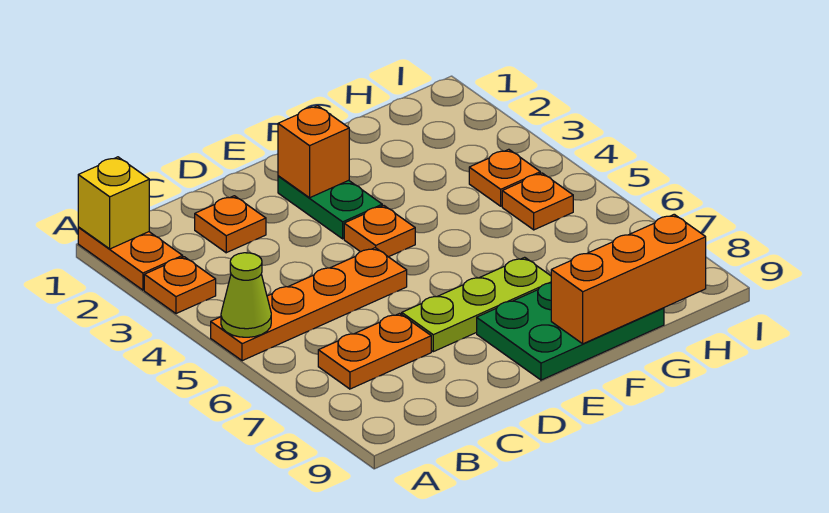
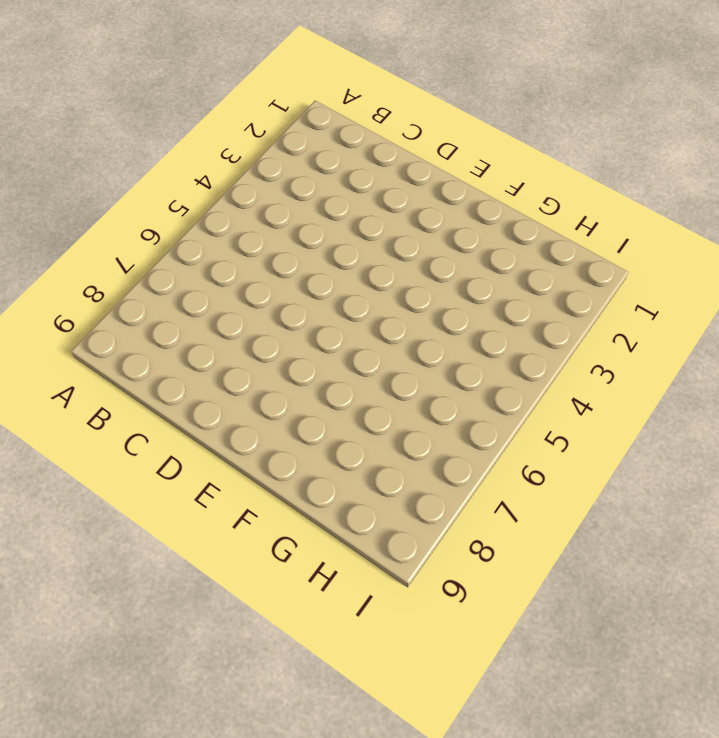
none -> orange 1x2 plate [78,227,183,290]
none -> orange 1x1 plate [144,257,216,314]
none -> orange 1x4 plate [211,248,407,361]

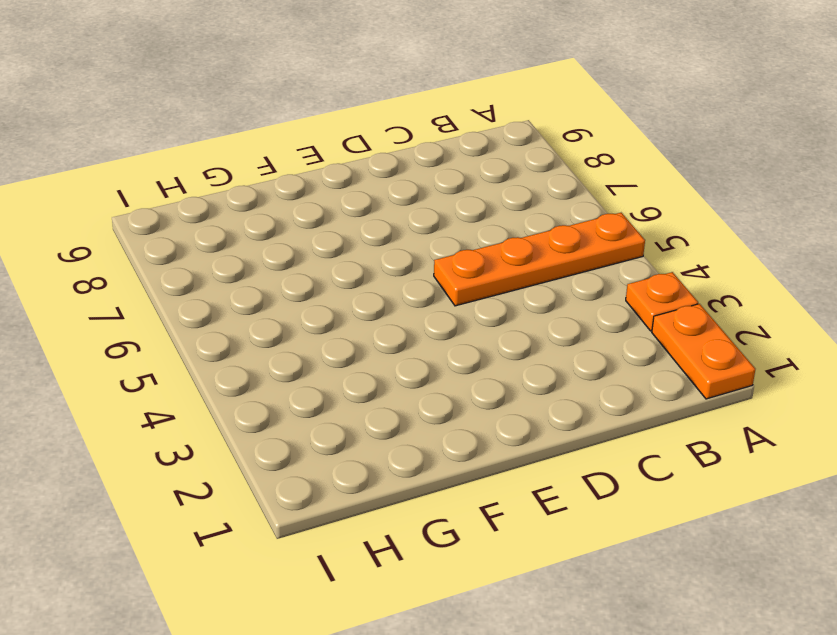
none -> orange 1x2 plate [318,313,431,389]
none -> orange 1x1 plate [195,196,266,253]
none -> lime 1x3 plate [402,257,551,352]

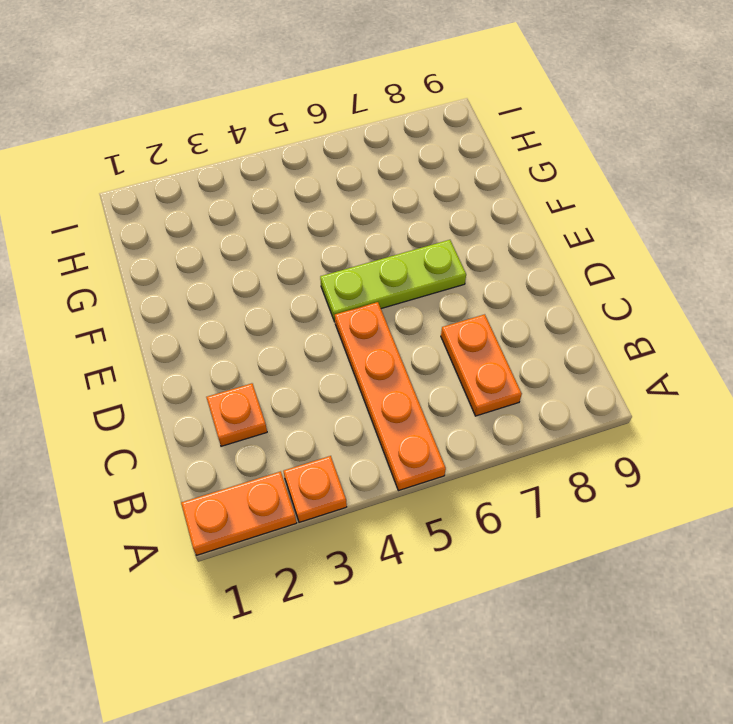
lime 1x3 plate [320,240,466,322] -> lime 1x3 plate turned to [402,257,551,352]
none -> green 1x2 plate [278,176,382,239]
none -> orange 1x1 plate [344,206,415,257]
none -> green 2x3 plate [477,283,664,380]

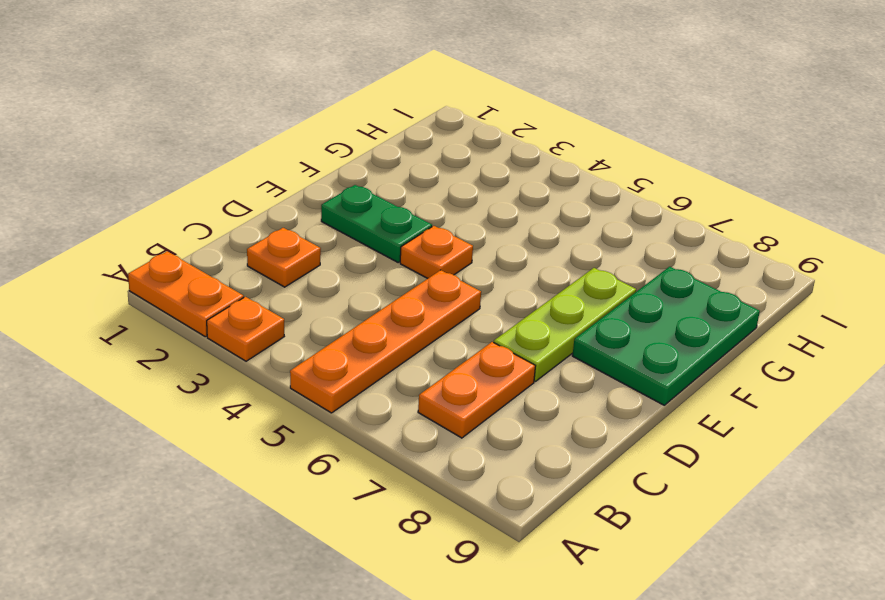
none -> orange 1x1 plate [469,149,540,206]
none -> orange 1x1 plate [502,173,573,230]
none -> yellow 1x1 brick [78,157,149,249]

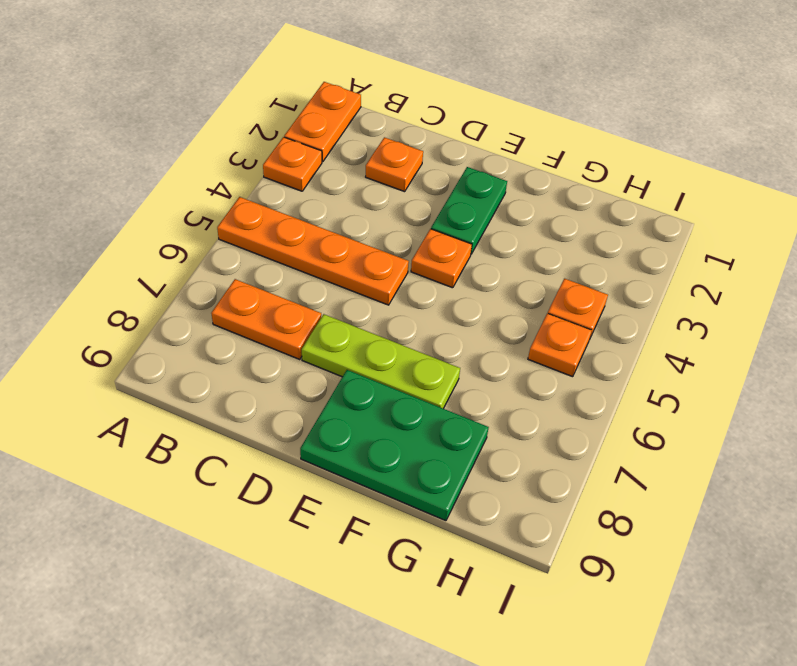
none -> yellow 1x1 brick [78,157,149,249]
none -> lime 1x1 cone [221,253,271,337]
none -> orange 1x1 brick [278,106,349,198]

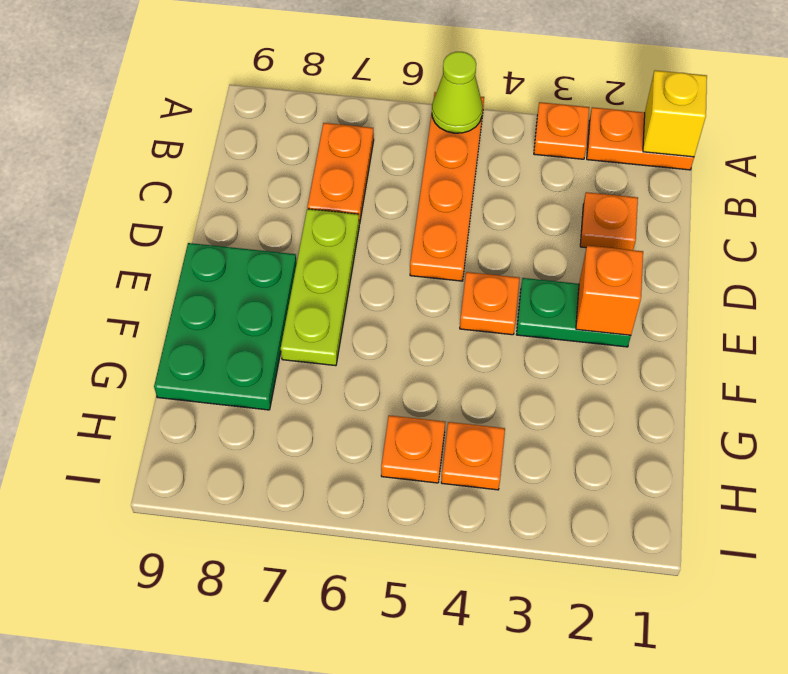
none -> orange 1x3 brick [551,214,706,344]

